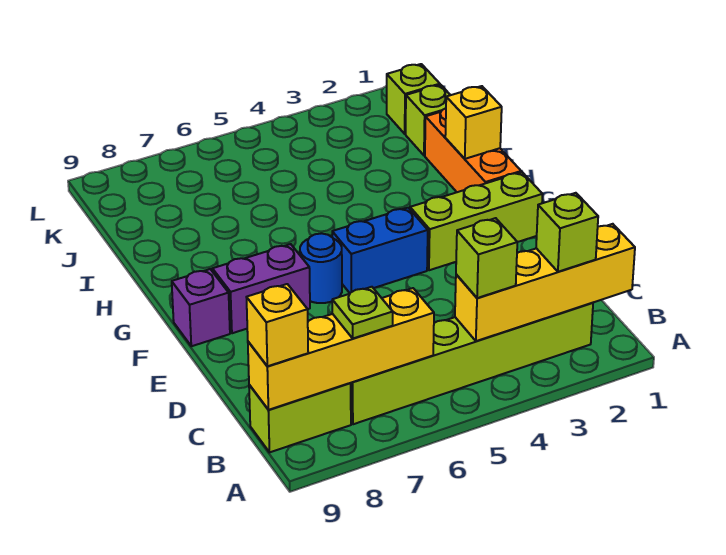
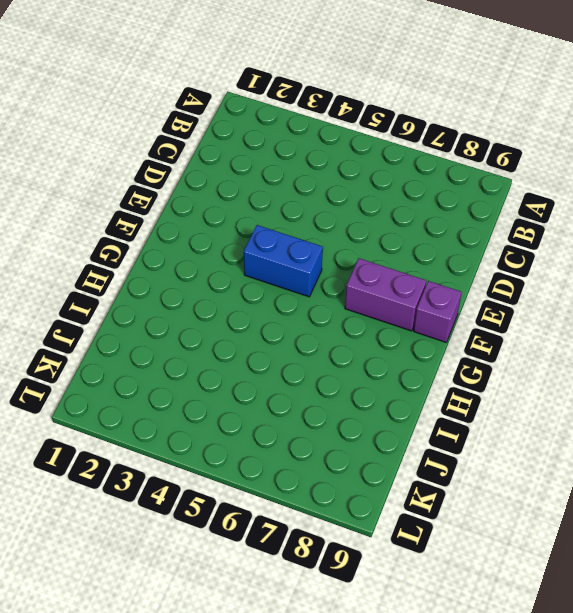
none -> lime 1x6 brick [351,303,593,424]
none -> lime 1x2 brick [249,383,351,452]
none -> lime 1x3 brick [410,172,543,270]

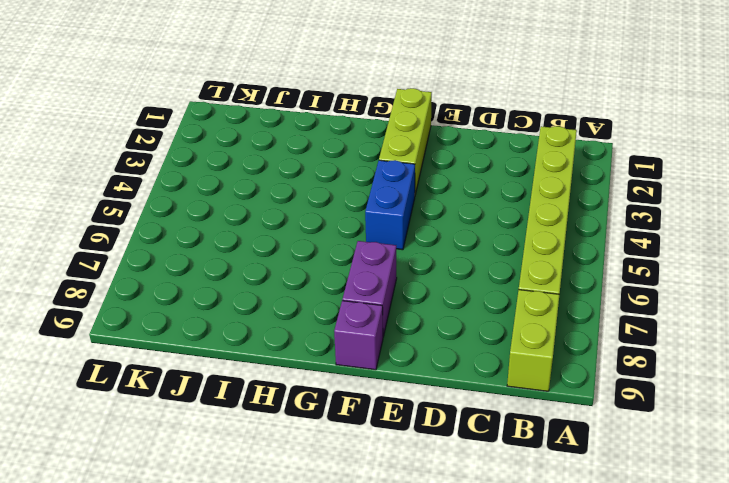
none -> blue 1x1 round brick [300,233,342,303]
none -> orange 1x3 brick [425,108,521,192]
none -> lime 1x1 brick [406,85,450,156]

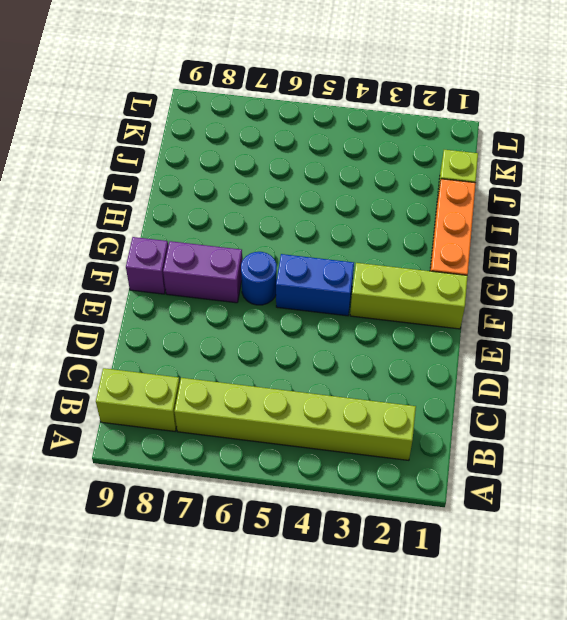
none -> lime 1x1 brick [387,64,440,134]
none -> yellow 1x4 brick [455,224,635,341]
none -> yellow 1x4 brick [248,288,434,410]

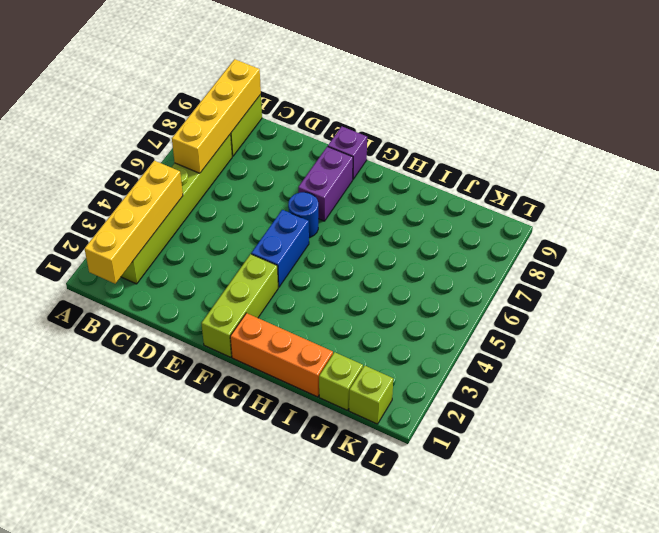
none -> yellow 1x1 brick [445,86,502,159]
none -> lime 1x1 brick [536,193,598,272]
none -> lime 1x1 brick [456,218,517,298]

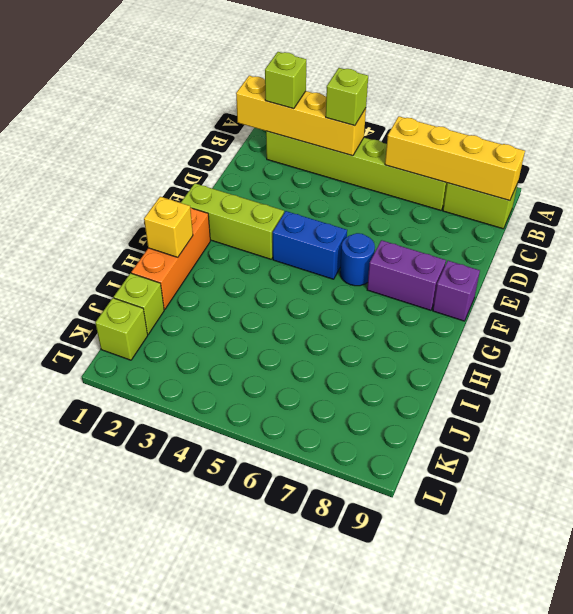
none -> lime 1x1 plate [332,287,393,338]
none -> yellow 1x1 brick [246,284,308,366]

